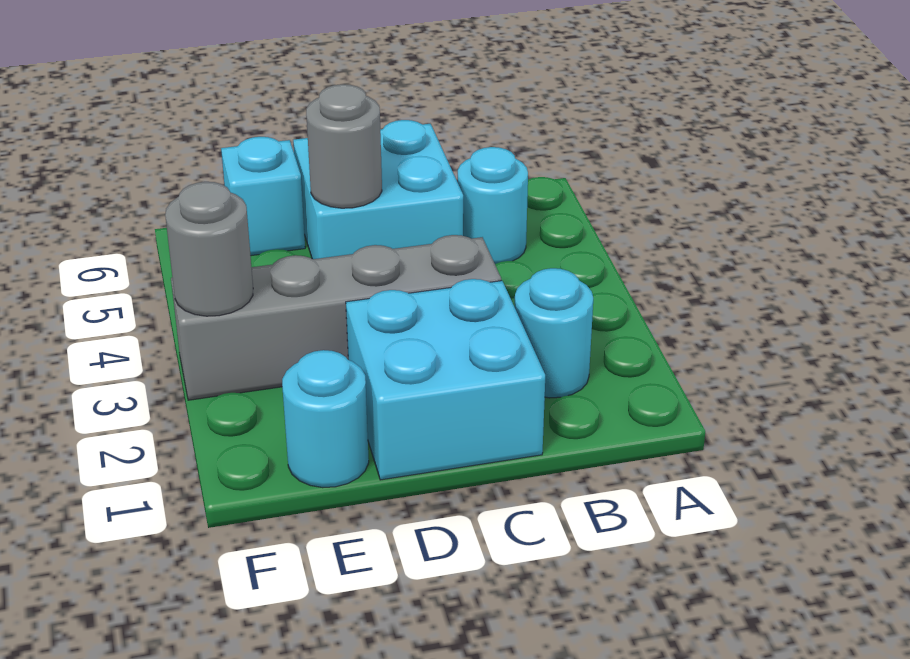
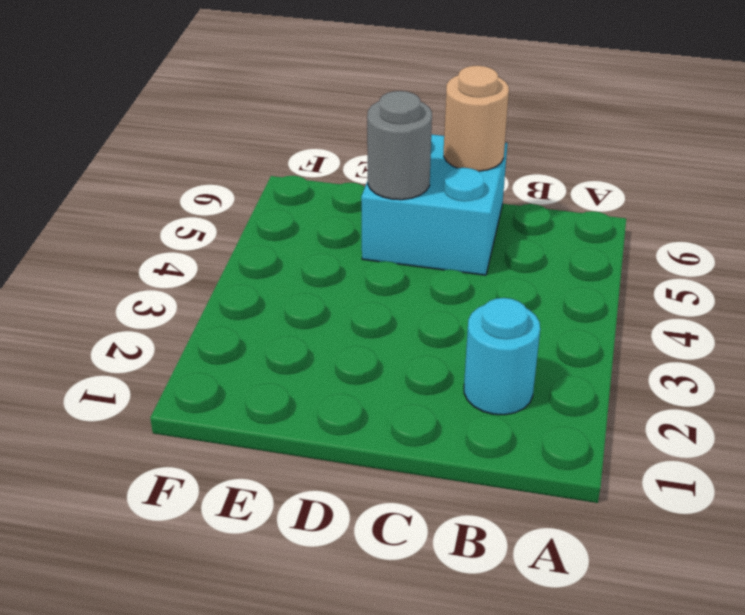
tan 1x1 round brick [444,65,509,171] -> none
none -> cyan 1x1 round brick [458,147,528,264]
none -> cyan 2x2 brick [346,279,545,480]

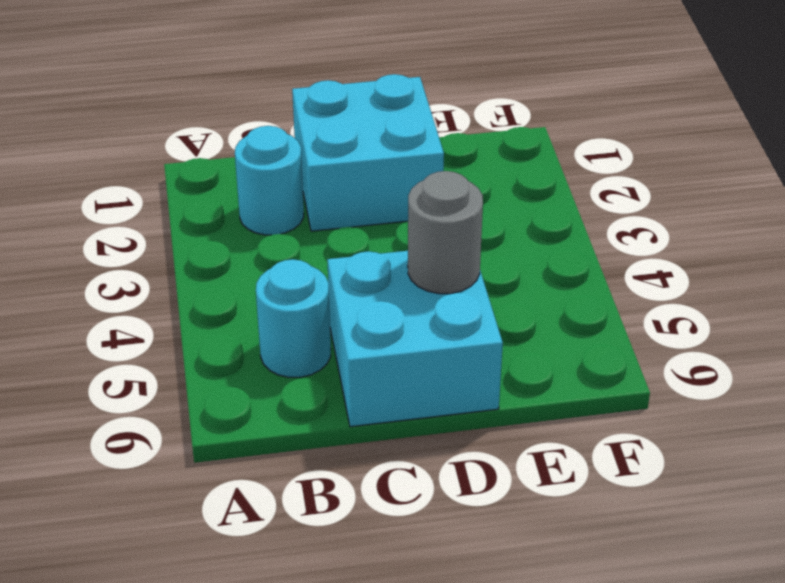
none -> grey 1x4 brick [171,235,501,400]
none -> cyan 1x1 round brick [282,350,369,488]

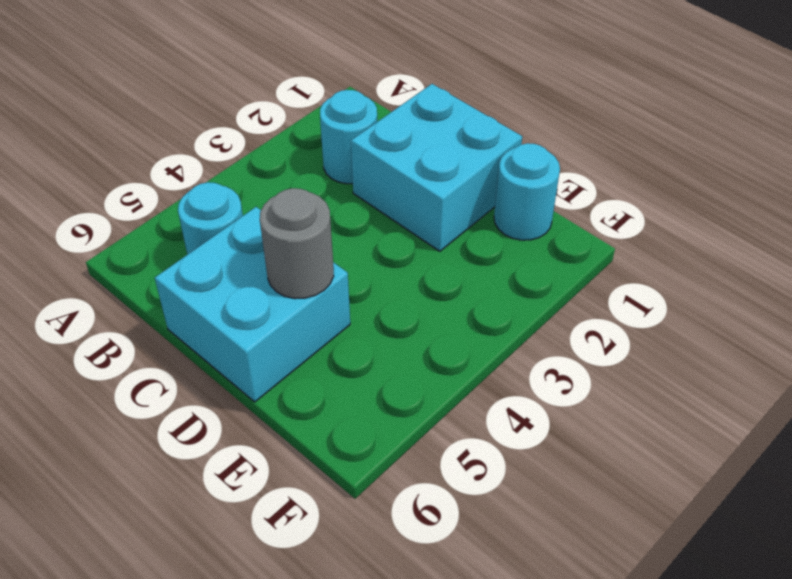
none -> grey 1x4 brick [171,235,501,400]
none -> cyan 1x1 brick [221,137,305,256]

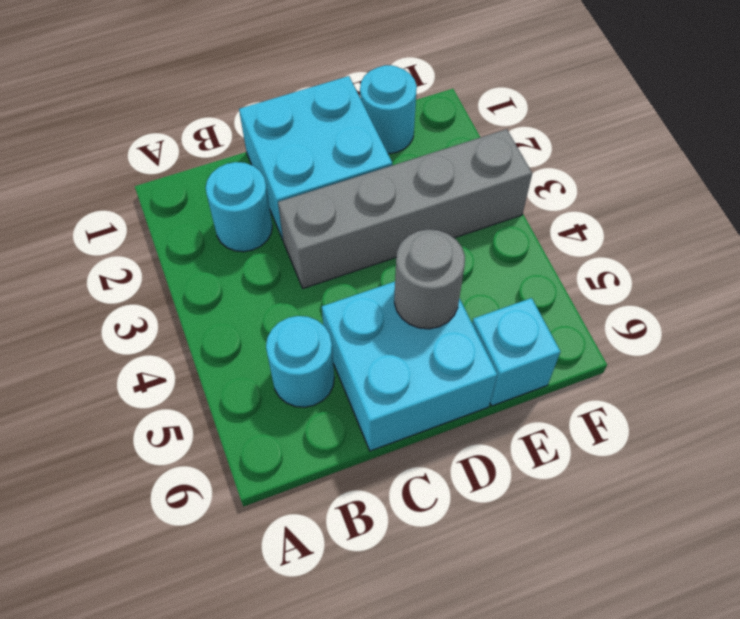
none -> grey 1x1 round brick [165,182,253,316]

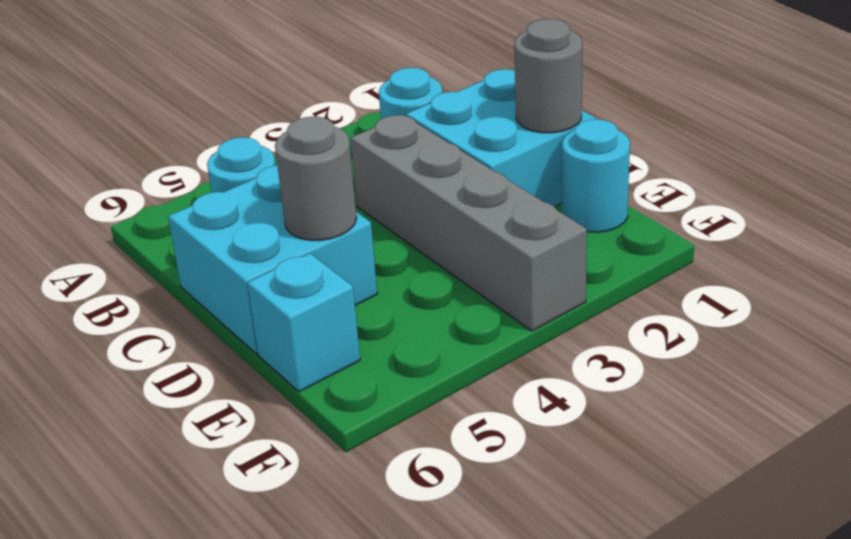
grey 1x1 round brick [514,19,582,133] -> grey 1x1 round brick moved to [165,182,253,316]

